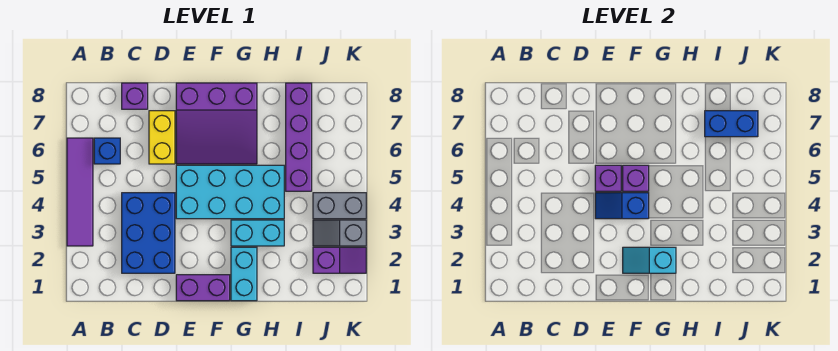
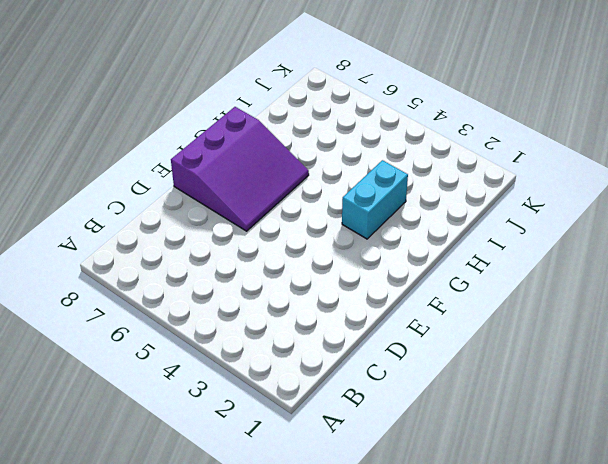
none -> purple 1x4 tile [67,138,93,246]
none -> blue 1x1 brick [94,138,120,164]
none -> blue 2x3 brick [122,193,175,273]

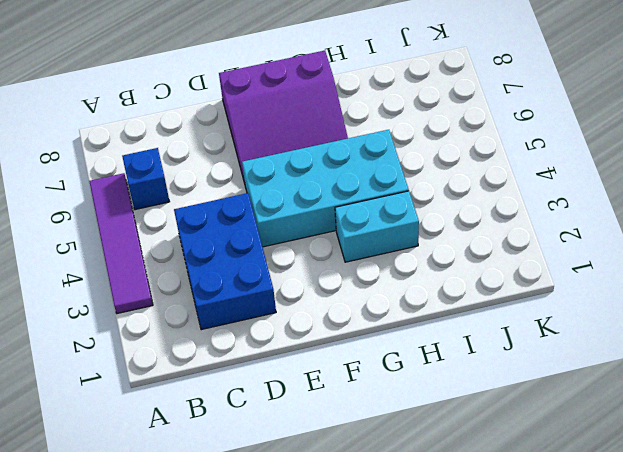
none -> purple 1x1 brick [122,83,148,109]
none -> yellow 1x2 brick [149,111,175,164]
none -> purple 1x2 brick [176,275,230,301]

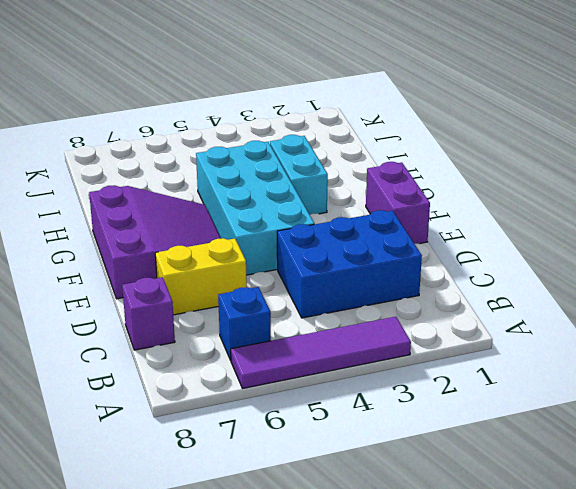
none -> cyan 1x2 brick [231,247,257,301]
none -> purple 1x4 brick [286,83,312,191]
none -> purple 1x2 slope [313,247,366,273]

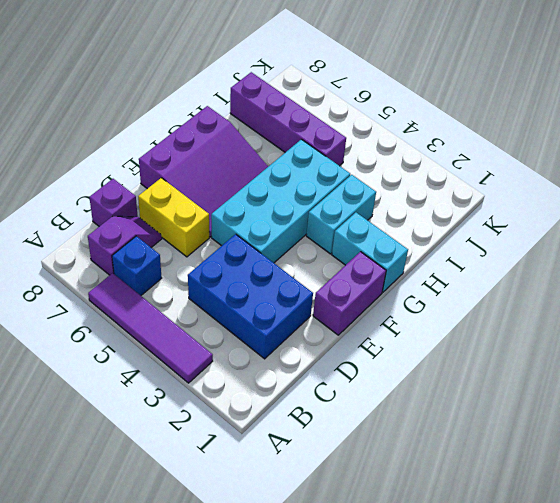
purple 1x2 slope [88,216,162,275] -> purple 1x2 slope moved to [313,247,366,273]
none -> grey 1x2 slope [313,220,366,246]
none -> grey 1x2 brick [313,193,366,219]
none -> blue 1x2 slope [595,193,649,219]

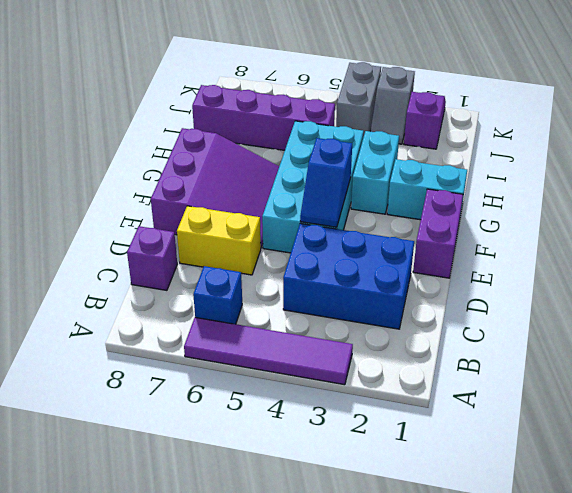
none -> purple 1x1 brick [595,165,621,191]
none -> cyan 1x2 slope [623,247,676,273]
none -> purple 1x1 brick [623,165,649,191]

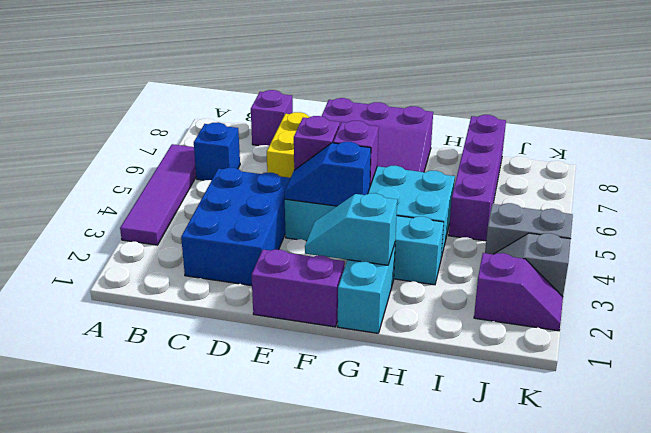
none -> blue 1x2 brick [705,111,758,137]

